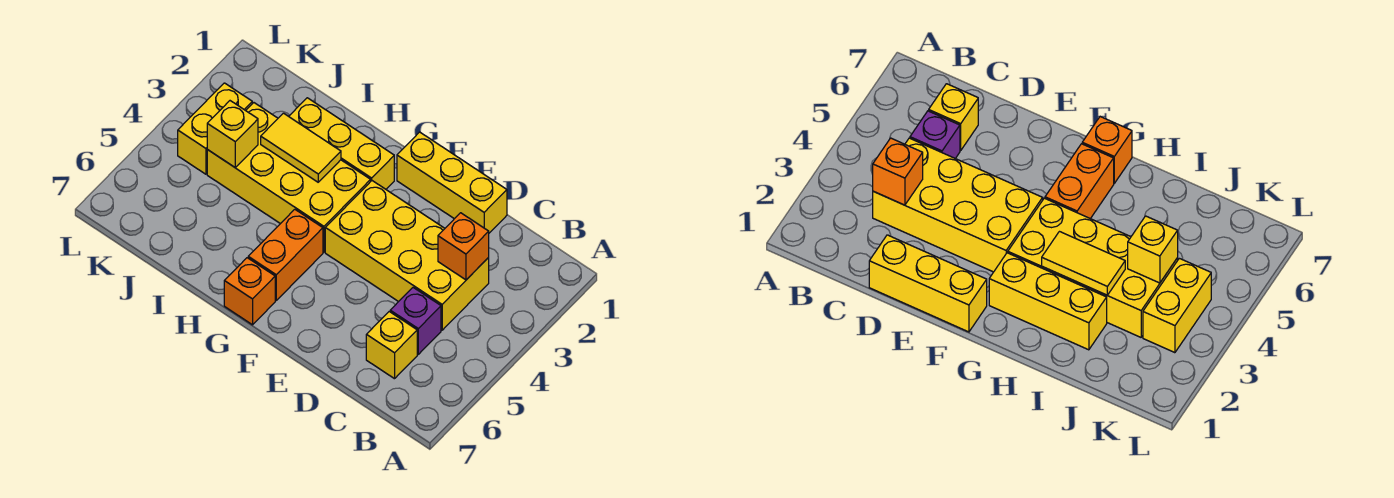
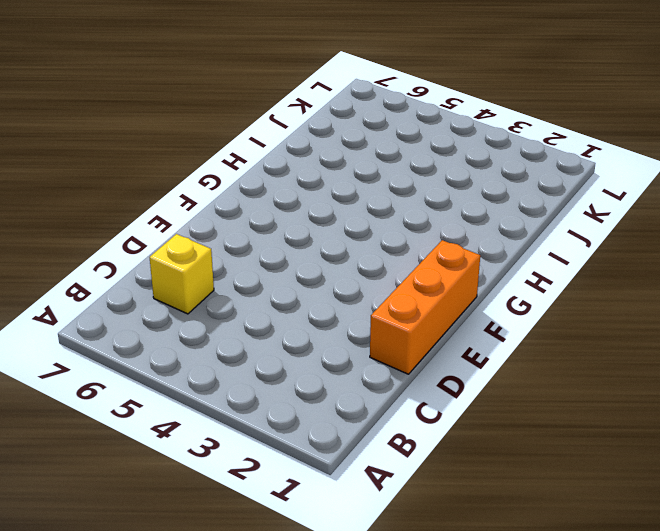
orange 1x3 brick [370,240,480,374] -> yellow 1x3 brick [397,132,507,233]
none -> yellow 2x4 brick [325,181,489,330]
none -> purple 1x1 brick [390,288,441,354]
none -> yellow 1x3 brick [289,98,394,189]

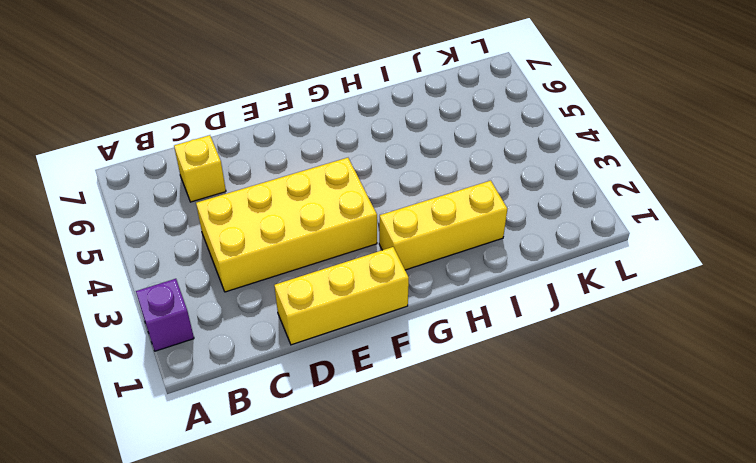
purple 1x1 brick [136,279,194,351] -> purple 1x1 brick moved to [390,288,441,354]
none -> yellow 2x4 brick [207,103,371,252]
none -> orange 1x2 brick [248,209,323,300]
none -> orange 1x1 brick [224,258,275,325]

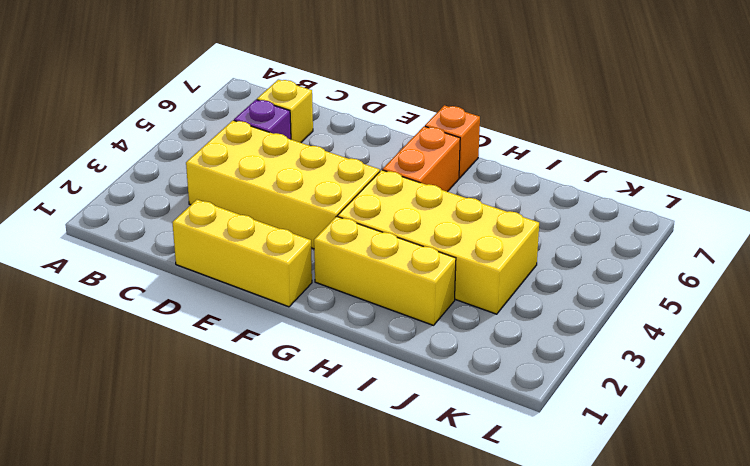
none -> yellow 1x2 brick [178,83,252,174]
none -> orange 1x1 brick [438,213,489,280]
none -> yellow 1x2 tile [261,113,341,182]

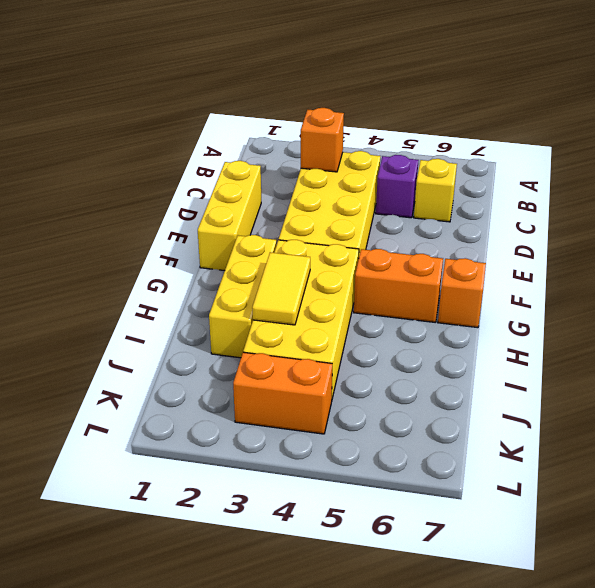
orange 1x2 brick [233,352,332,434] -> yellow 1x2 brick [178,83,252,174]
none -> yellow 1x1 brick [207,101,258,167]

